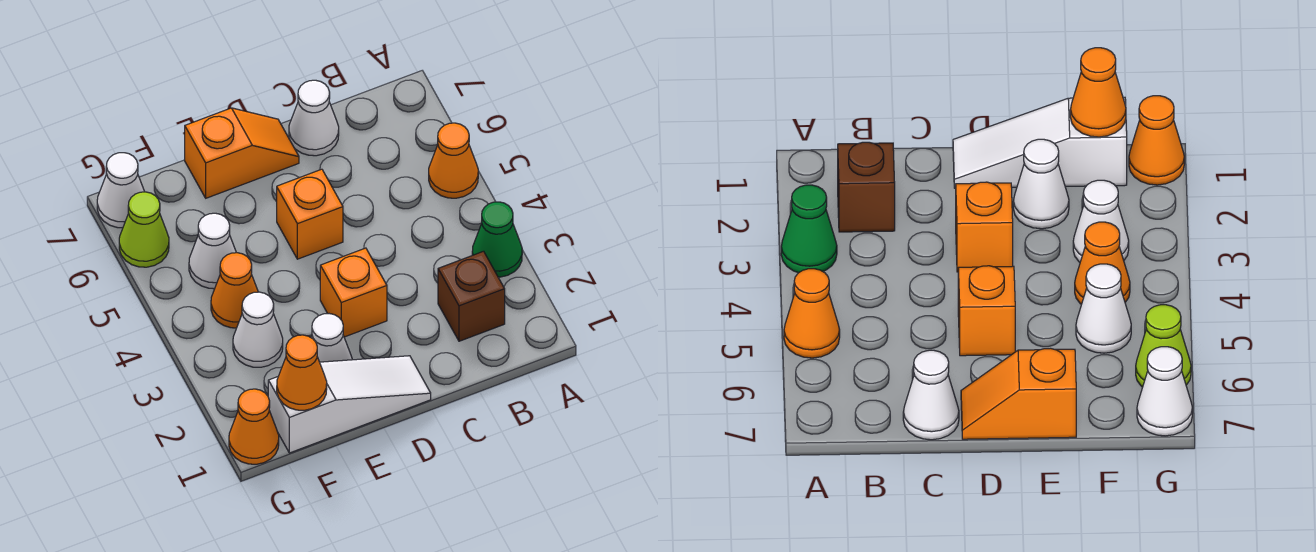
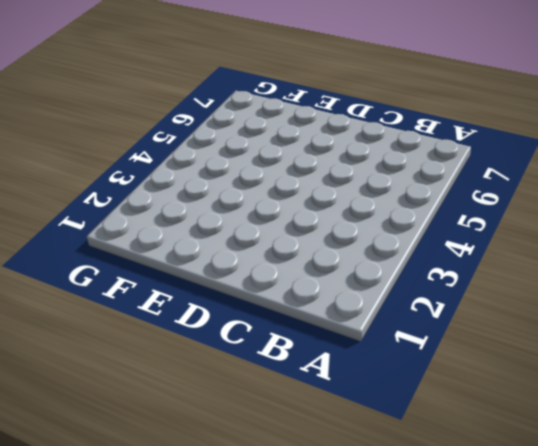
none -> green 1x1 cone [472,202,522,277]
none -> orange 1x1 cone [429,123,478,198]
none -> brown 1x1 brick [438,251,505,341]

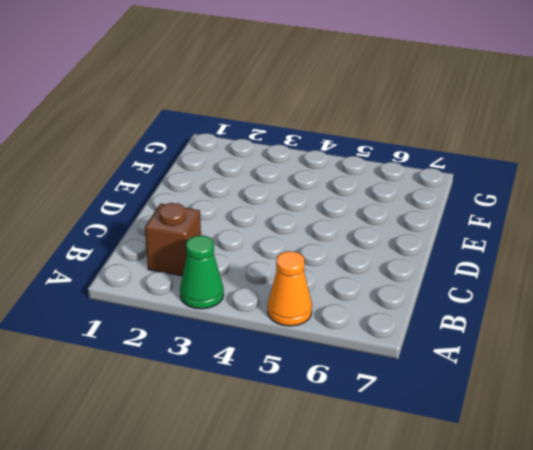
none -> white 1x1 cone [289,80,339,156]
none -> white 1x3 slope [268,356,431,453]
none -> orange 1x1 brick [320,248,387,337]

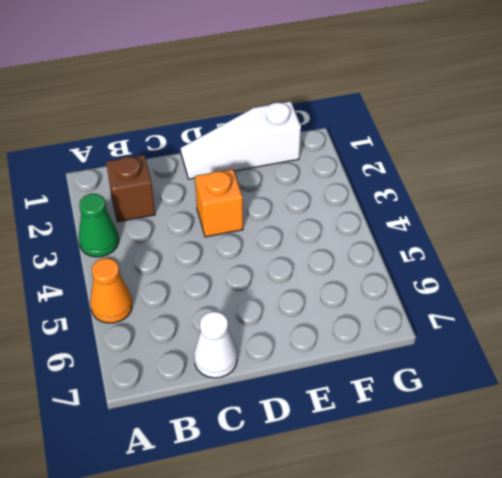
none -> orange 1x1 brick [277,169,343,259]
none -> orange 1x2 slope [185,108,299,198]
none -> white 1x1 cone [311,314,352,362]

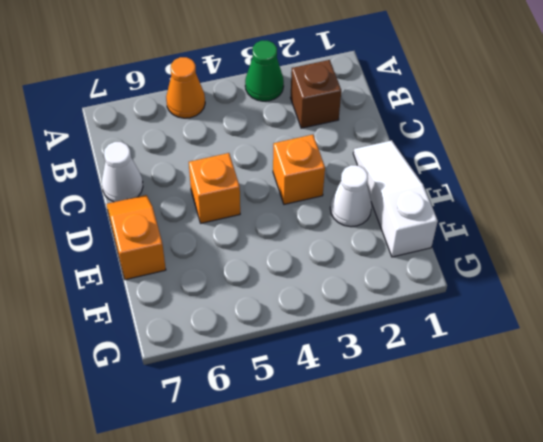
none -> white 1x1 cone [233,292,283,367]
none -> orange 1x1 cone [211,253,258,328]
none -> white 1x1 cone [189,213,236,289]

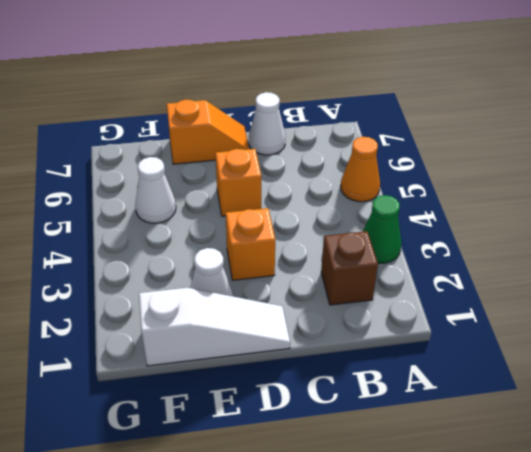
none -> white 1x1 cone [233,292,283,367]
none -> orange 1x1 cone [211,253,258,328]
none -> orange 1x1 cone [229,389,279,464]

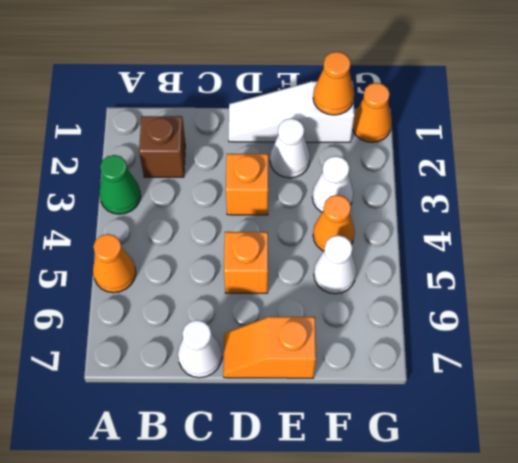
none -> lime 1x1 cone [119,192,169,267]
none -> white 1x1 cone [97,153,145,228]

